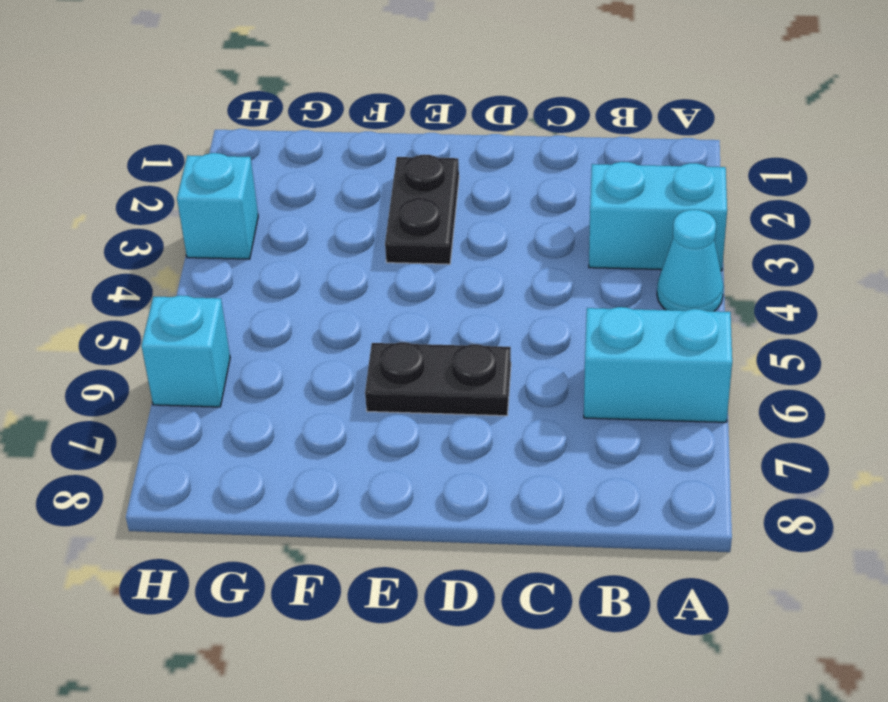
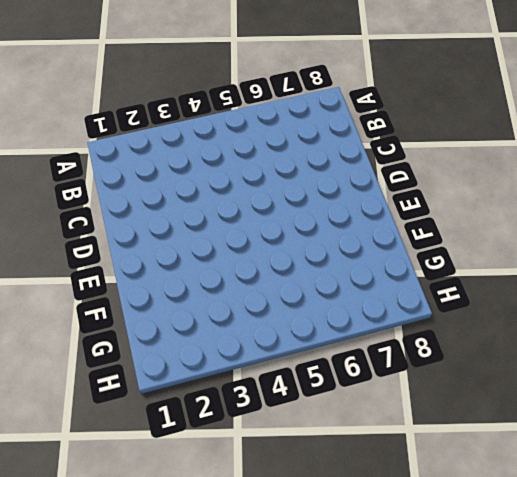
none -> cyan 1x2 brick [589,162,727,271]
none -> cyan 1x1 cone [657,210,724,311]

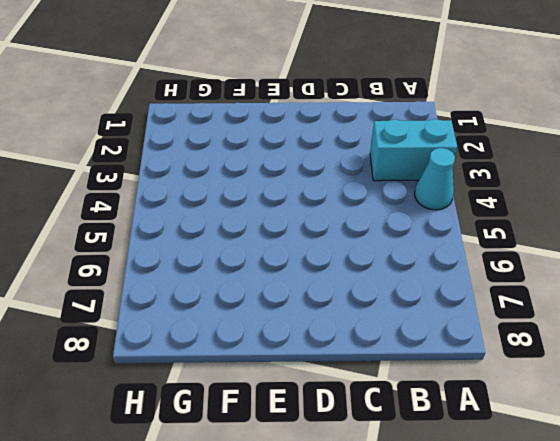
none -> cyan 1x2 brick [584,307,732,422]
none -> black 1x2 plate [365,342,511,416]

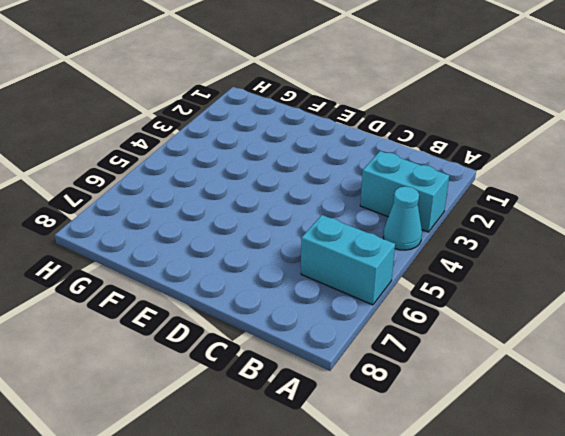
none -> black 1x2 plate [365,342,511,416]
none -> black 1x2 plate [385,155,459,264]

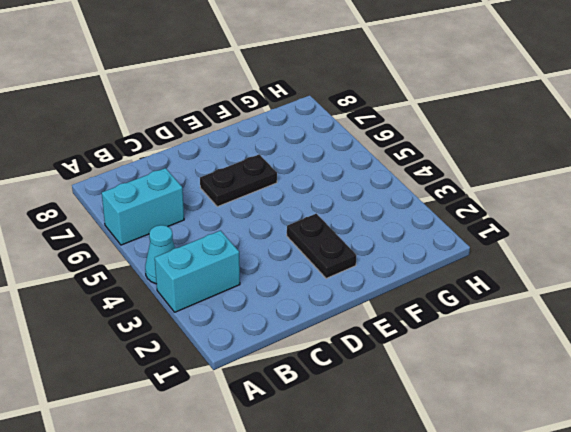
none -> cyan 1x1 brick [177,153,258,259]
none -> cyan 1x1 brick [141,295,230,407]

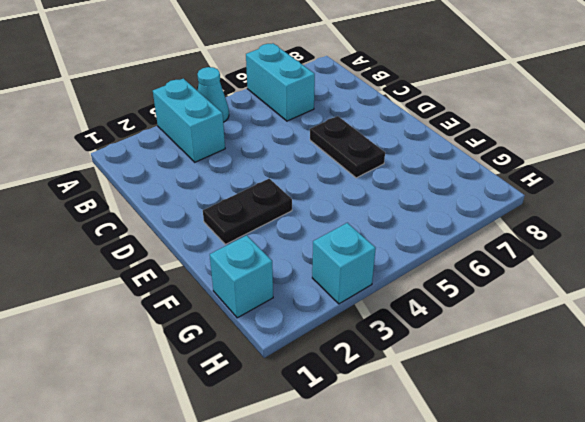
cyan 1x1 brick [210,235,273,318] -> cyan 1x1 brick moved to [141,295,230,407]

